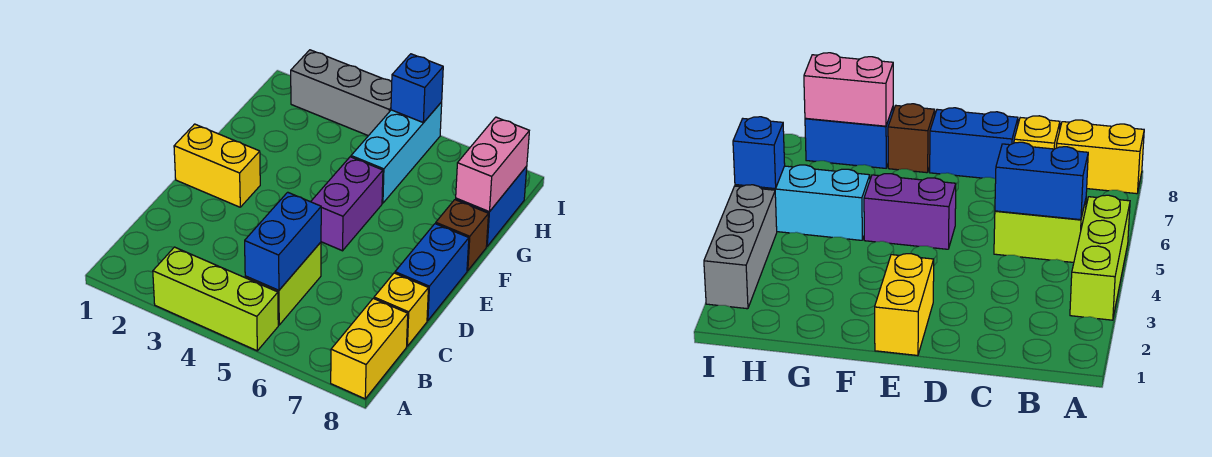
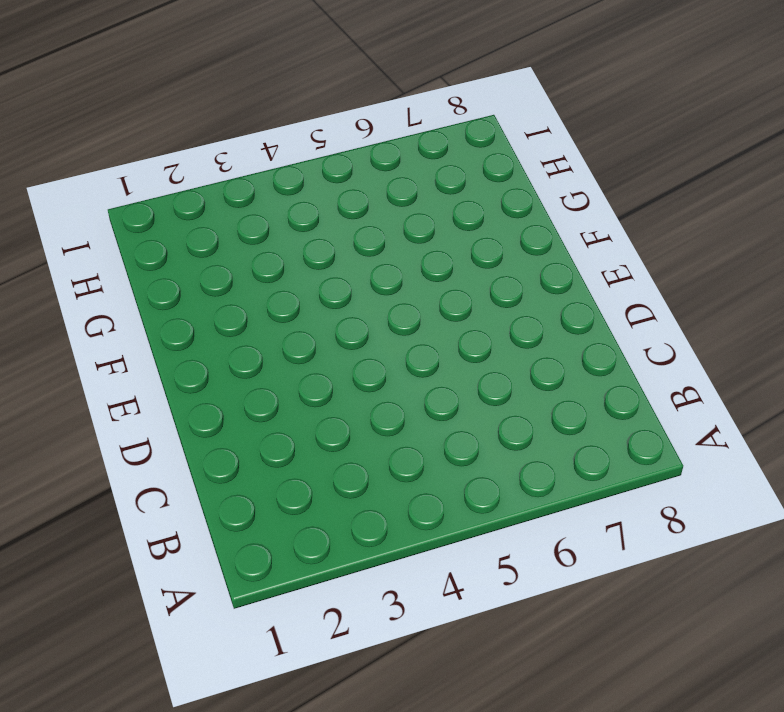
none -> lime 1x3 brick [153,247,278,351]
none -> yellow 1x2 brick [331,298,408,399]
none -> lime 1x2 brick [245,242,321,325]

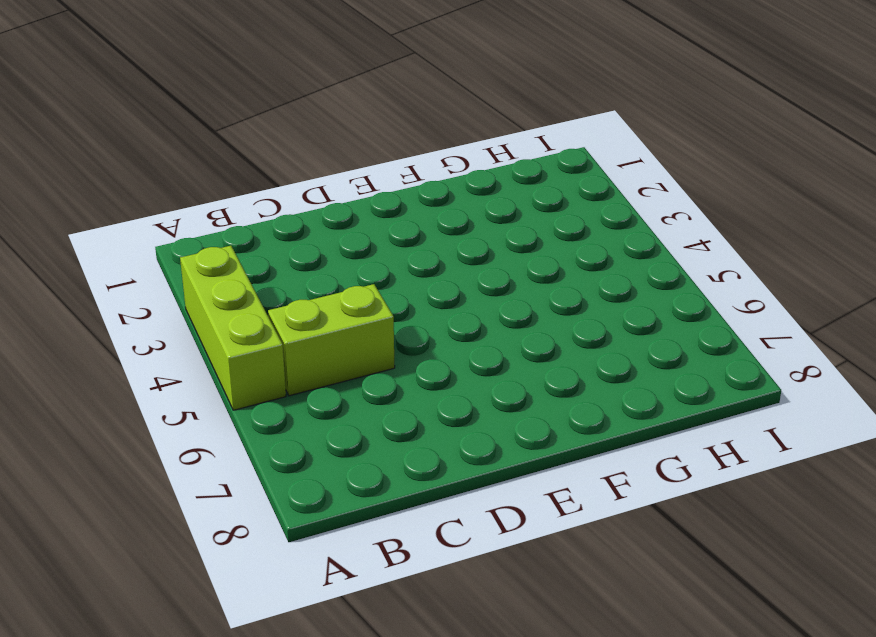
none -> yellow 1x2 brick [331,298,408,399]
none -> yellow 1x1 brick [374,273,428,346]
none -> blue 1x2 brick [395,224,469,321]

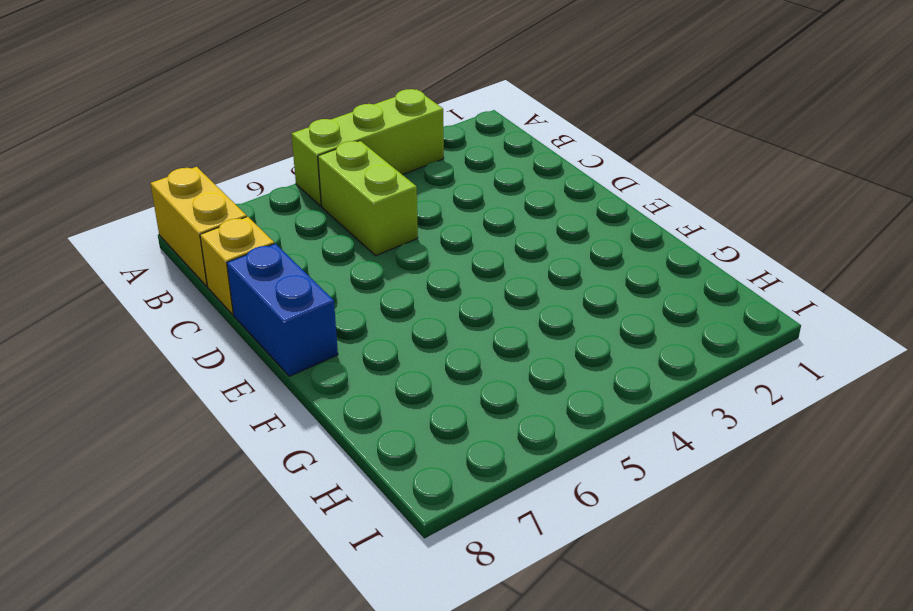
none -> yellow 1x2 brick [174,124,260,207]
none -> purple 1x2 brick [311,157,383,251]
none -> brown 1x1 brick [436,200,488,271]

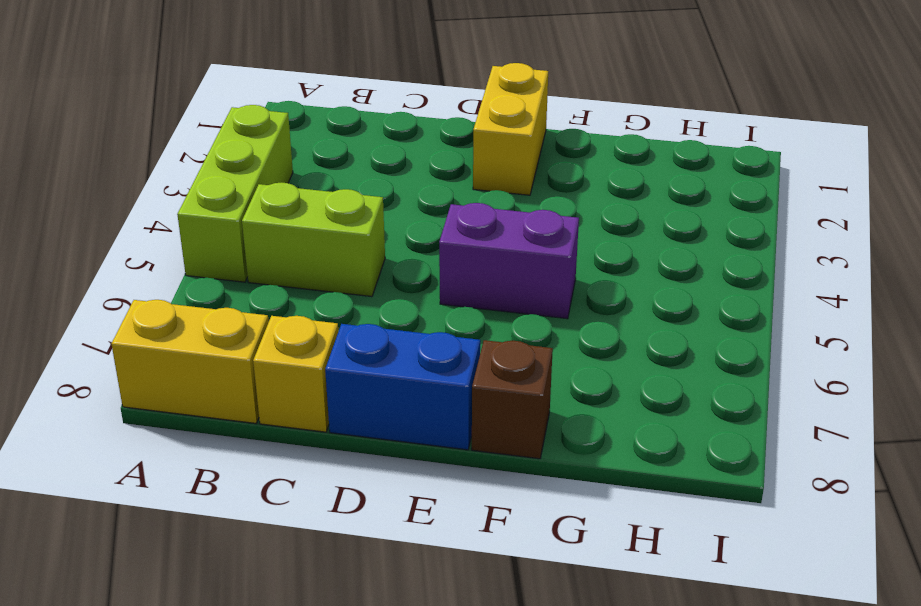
none -> cyan 1x3 brick [351,102,442,203]
none -> blue 1x2 brick [456,166,527,246]
none -> grey 1x3 brick [291,50,392,136]

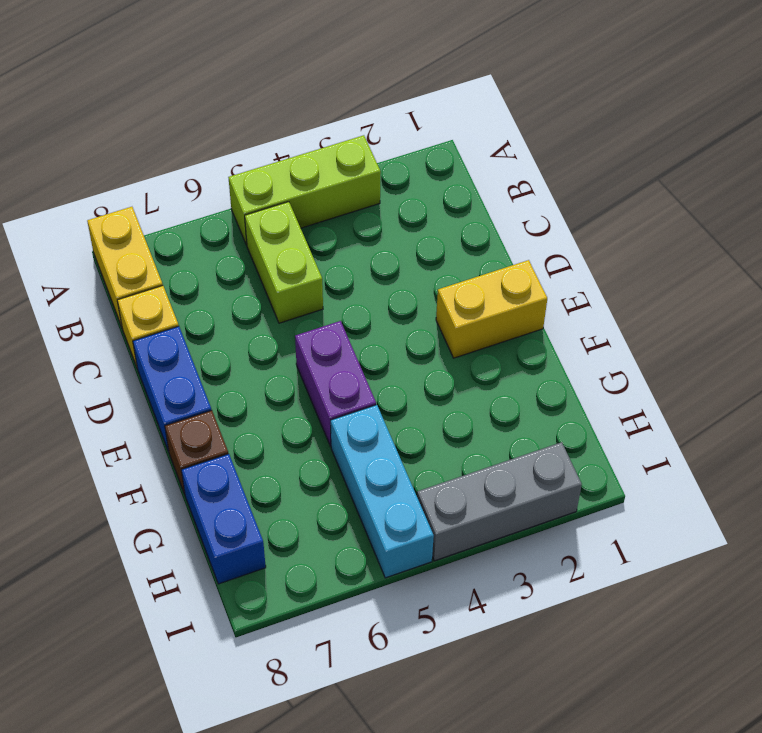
none -> blue 1x2 brick [245,192,321,290]
none -> pink 1x2 brick [456,117,529,212]
none -> blue 1x1 brick [391,54,443,123]

